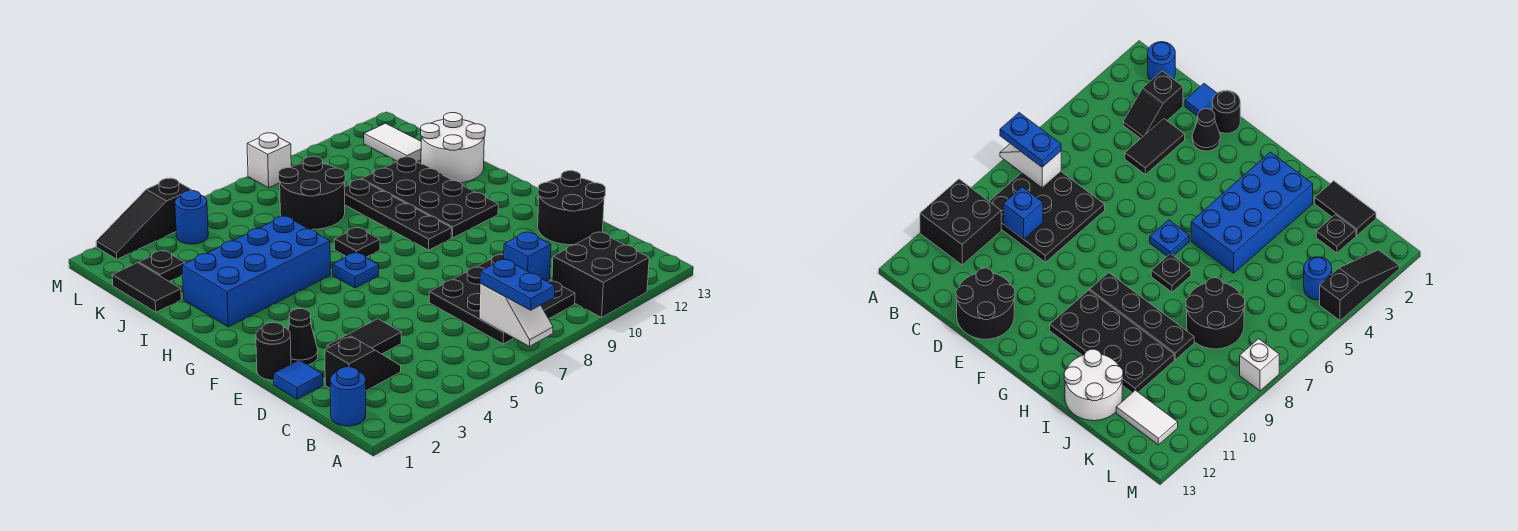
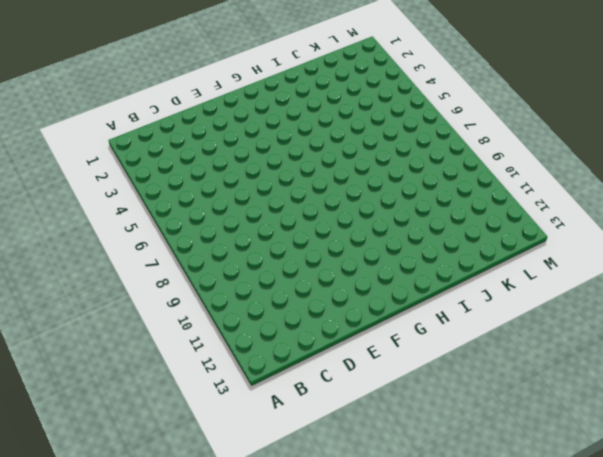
none -> black 2x2 brick [552,232,649,317]
none -> blue 1x1 round brick [330,367,366,426]
none -> black 3x3 plate [429,254,575,344]

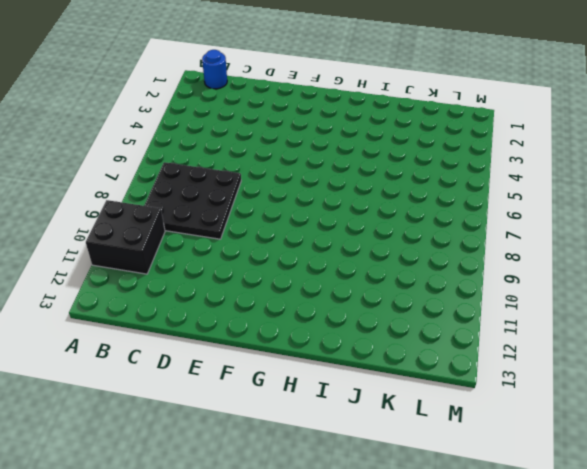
none -> black 1x2 slope [325,336,401,391]
none -> blue 1x1 tile [274,360,323,399]
none -> black 1x2 tile [327,319,401,354]

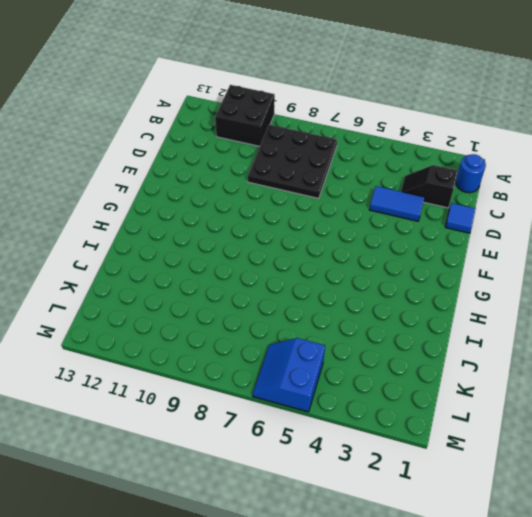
blue 1x2 tile [369,186,424,221] -> black 1x2 tile [327,319,401,354]
blue 2x2 slope [253,338,325,412] -> none
none -> black 2x2 round brick [538,171,606,245]
none -> black 1x1 round brick [256,323,291,380]
none -> black 1x1 cone [288,309,318,365]

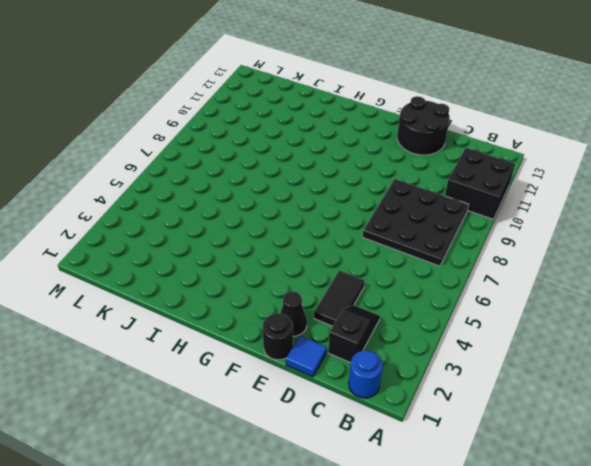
none -> blue 1x1 plate [333,252,379,288]
none -> black 1x4 plate [344,180,452,250]
none -> black 2x4 plate [361,157,498,238]

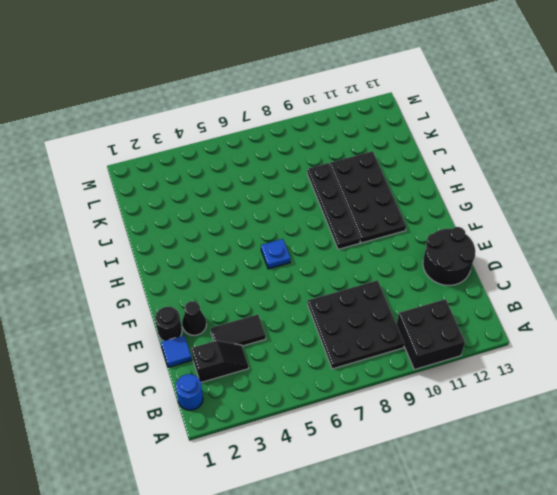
none -> blue 2x4 brick [182,216,330,327]
none -> black 1x1 plate [334,227,380,257]
none -> white 2x2 round brick [421,113,485,183]

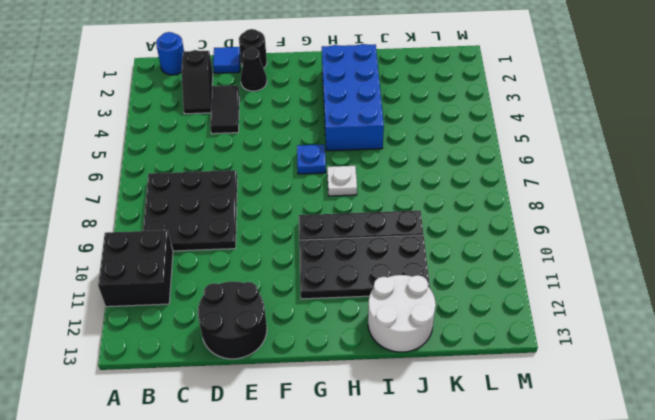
white 1x1 plate [327,166,357,196] -> black 1x1 plate [334,227,380,257]
none -> black 1x2 tile [112,263,181,312]
none -> black 2x2 round brick [279,156,345,230]
none -> black 1x1 plate [139,250,185,282]

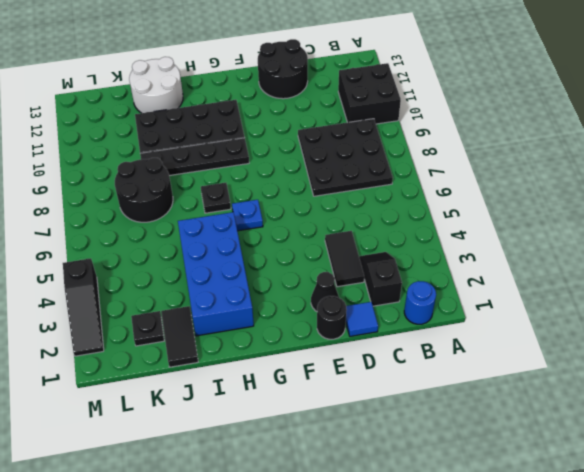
black 1x2 tile [161,306,198,367] -> black 1x2 tile turned to [112,263,181,312]
none -> white 1x2 tile [364,123,421,162]
none -> blue 1x1 round brick [175,191,208,244]
none -> white 1x1 brick [247,133,291,188]

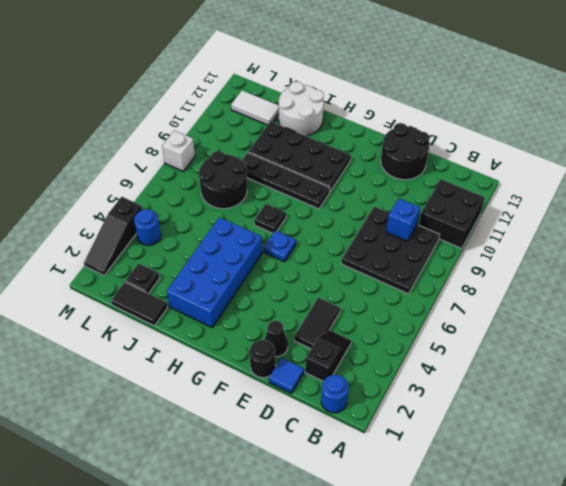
none -> white 1x2 slope [479,283,553,346]
none -> blue 1x2 plate [480,259,555,310]

